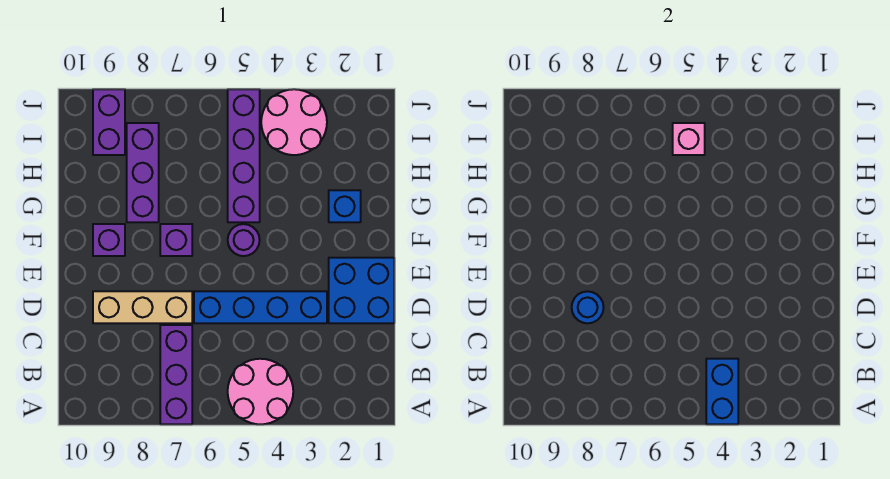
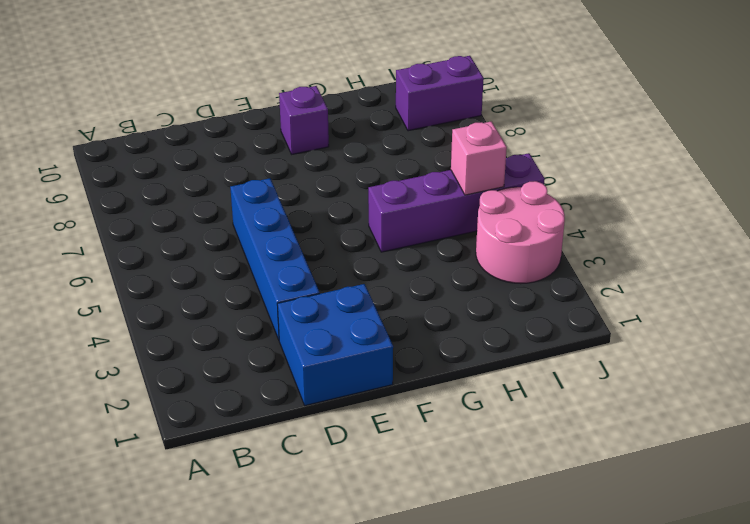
none -> pink 2x2 round brick [228,359,293,424]
none -> purple 1x3 brick [160,325,192,424]
none -> tan 1x3 brick [93,291,192,323]

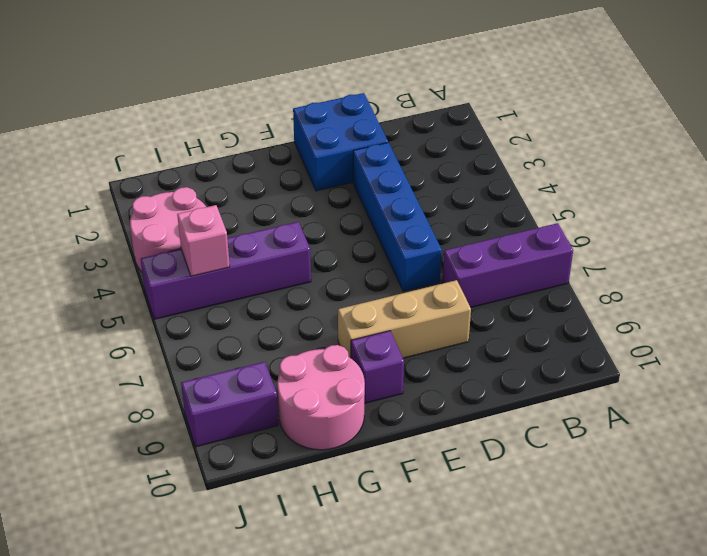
tan 1x3 brick [338,280,471,358] -> tan 1x3 brick turned to [93,291,192,323]
pink 2x2 round brick [277,345,365,450] -> pink 2x2 round brick moved to [228,359,293,424]
none -> purple 1x1 round brick [228,224,260,256]
none -> purple 1x1 brick [160,224,192,256]
none -> blue 1x1 brick [329,190,361,222]

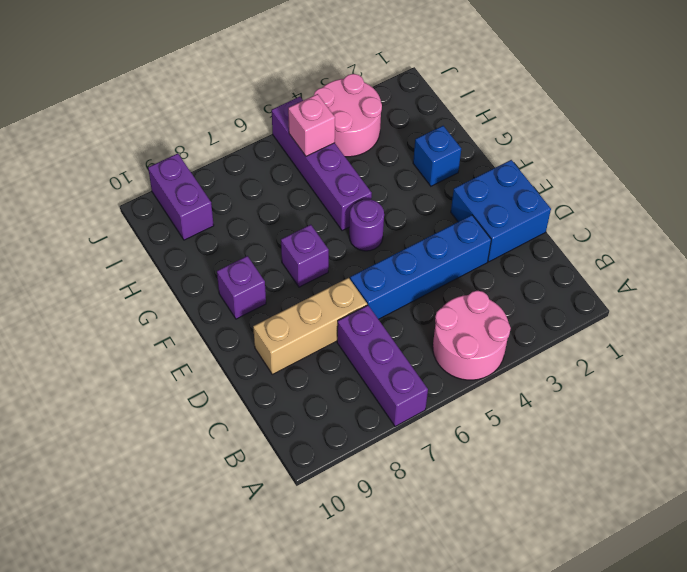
none -> purple 1x3 brick [127,123,159,222]
none -> blue 1x2 brick [706,359,738,424]
none -> blue 1x1 round brick [572,291,604,323]

